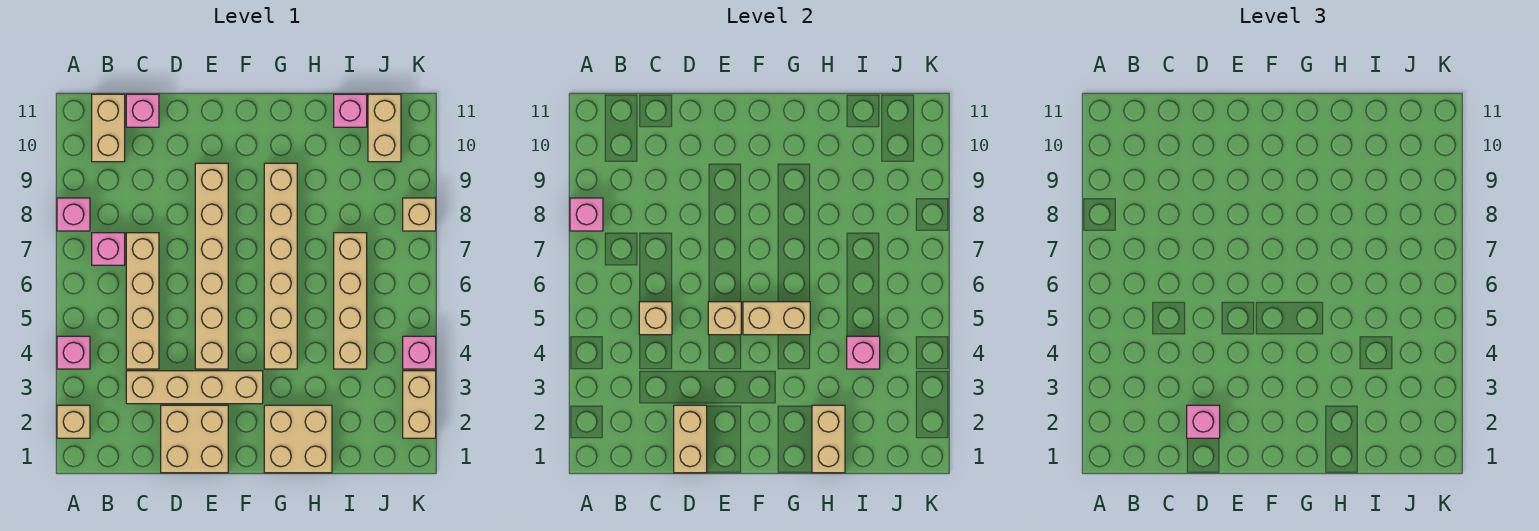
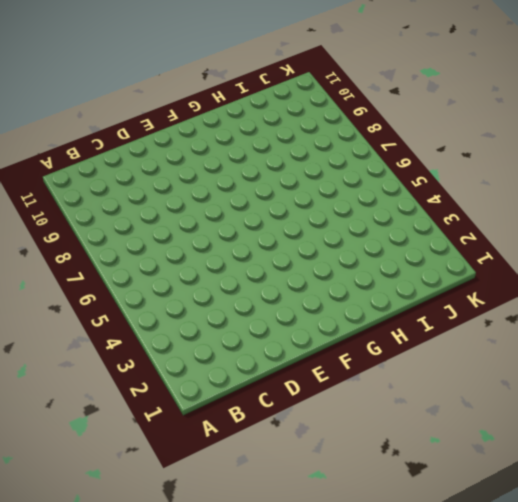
none -> tan 1x1 brick [57,405,90,438]
none -> pink 1x1 brick [57,336,90,369]
none -> pink 1x1 brick [57,198,90,231]

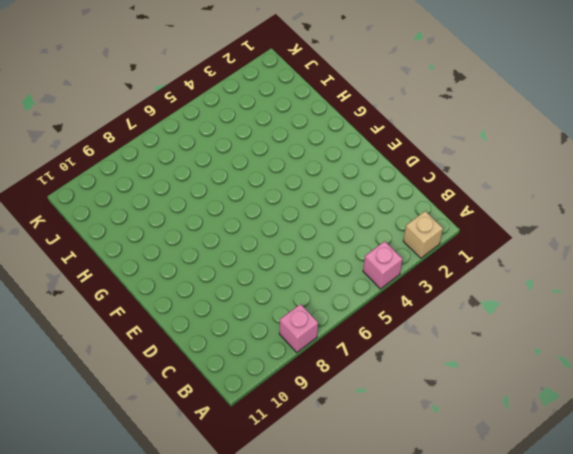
none -> pink 1x1 brick [92,233,125,265]
none -> tan 1x2 brick [92,94,125,162]
none -> tan 1x4 brick [126,371,263,404]

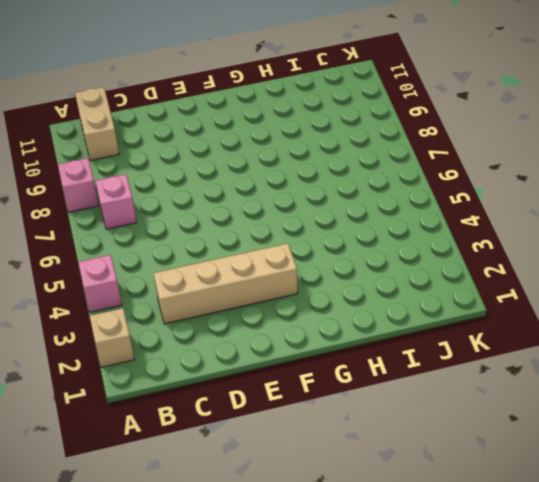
none -> tan 1x4 brick [126,233,159,369]
none -> pink 1x1 brick [126,94,159,127]
none -> tan 2x2 brick [161,405,228,473]

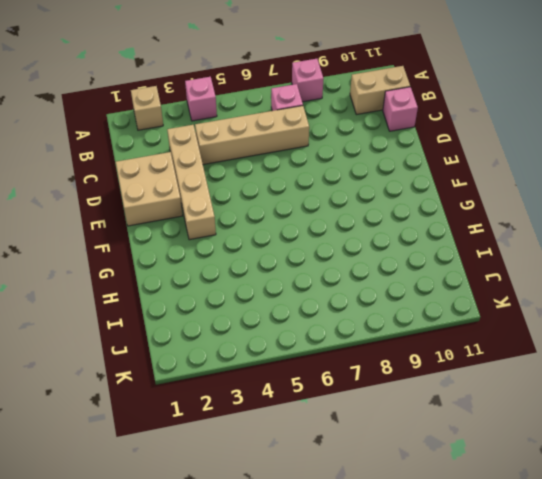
none -> tan 1x6 brick [195,163,228,369]
none -> tan 2x2 brick [264,405,332,473]
none -> tan 1x6 brick [264,163,297,369]

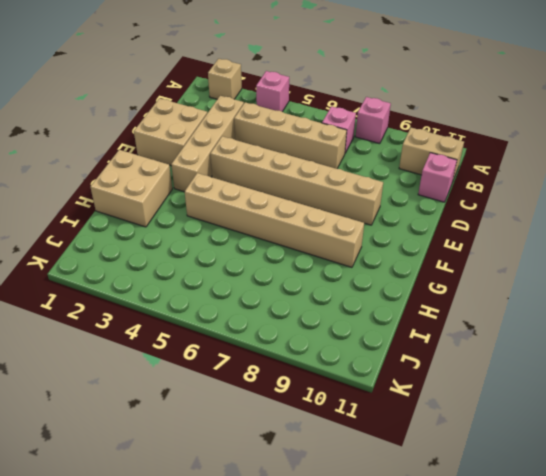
none -> tan 1x4 brick [334,233,367,369]
none -> pink 1x1 brick [334,94,367,127]
none -> tan 1x2 brick [368,94,401,162]

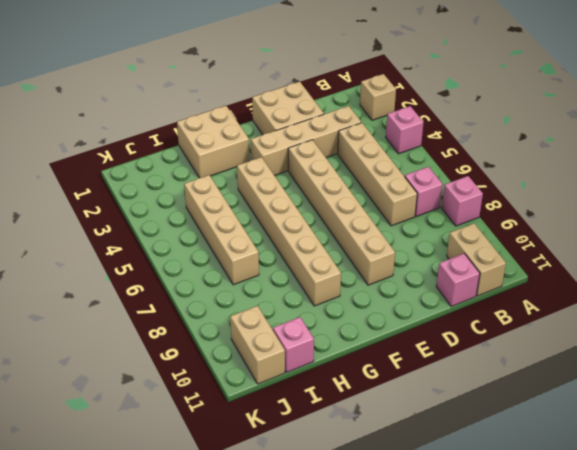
none -> tan 1x2 brick [403,371,436,438]
none -> pink 1x1 brick [403,336,436,369]
none -> tan 1x1 brick [403,198,436,231]

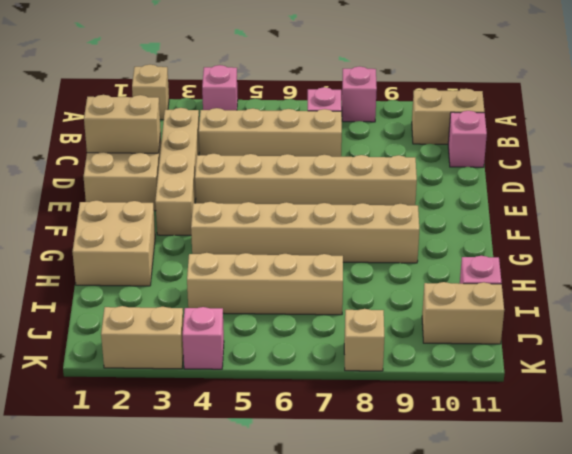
none -> pink 1x1 brick [570,198,603,231]
none -> tan 1x1 brick [639,302,672,335]
none -> tan 1x1 brick [708,302,741,335]

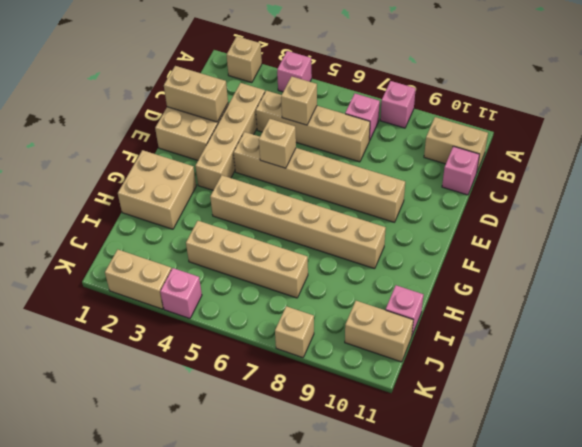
none -> pink 1x1 brick [570,198,603,231]
none -> tan 1x2 brick [743,302,810,335]
none -> tan 1x2 brick [812,405,845,473]

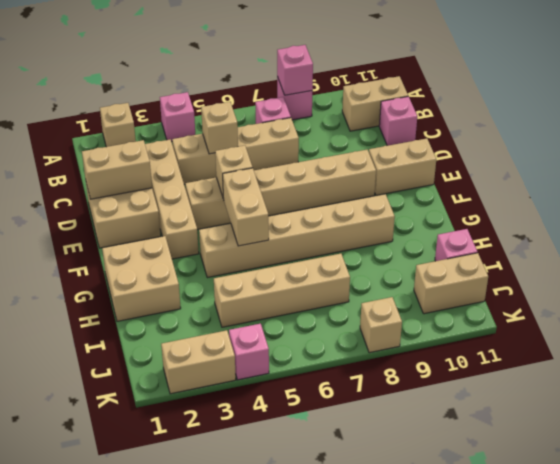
tan 1x2 brick [369,138,436,196] -> tan 1x2 brick moved to [812,405,845,473]
none -> pink 1x1 brick [847,336,880,369]
none -> pink 1x1 brick [1187,405,1220,438]

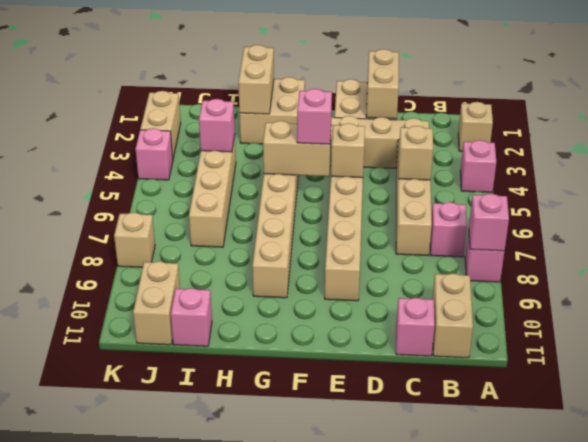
pink 1x1 brick [297,89,332,144] -> pink 1x1 brick moved to [1187,405,1220,438]

